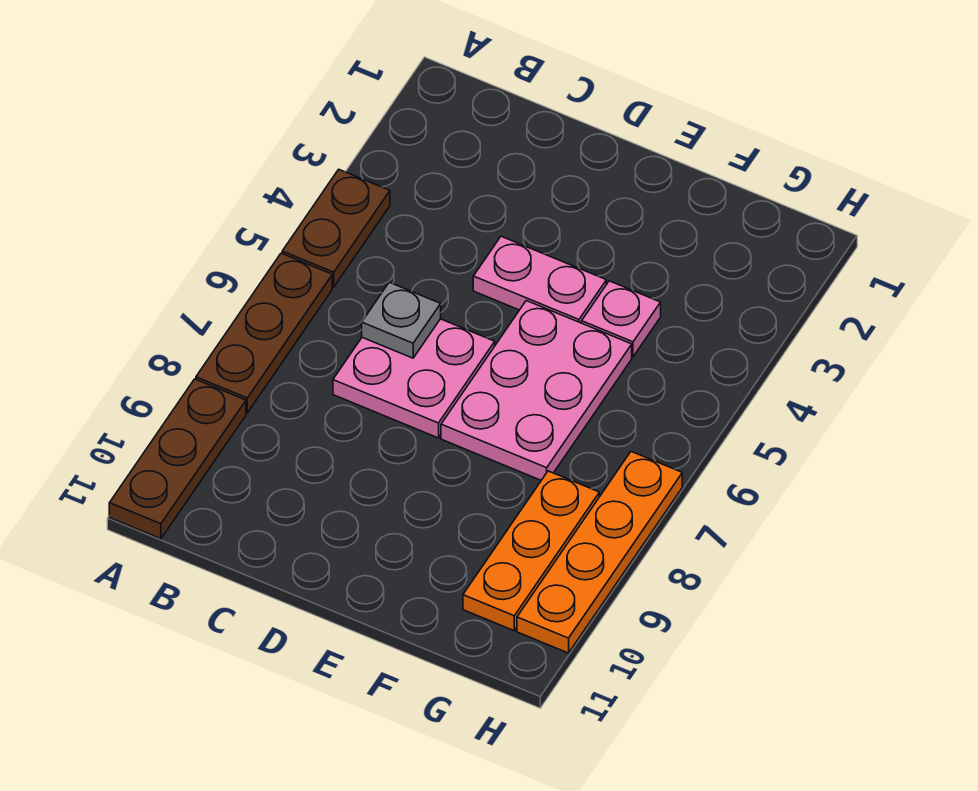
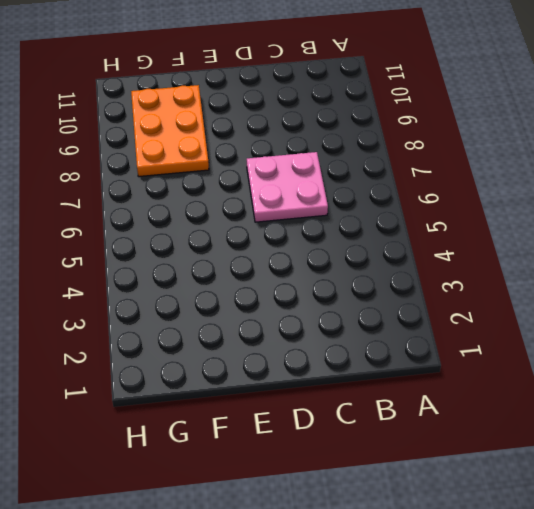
orange 2x3 plate [131,85,209,177] -> orange 1x3 plate [463,471,599,631]
none -> brown 1x2 plate [282,169,390,287]
none -> brown 1x3 plate [196,253,332,413]

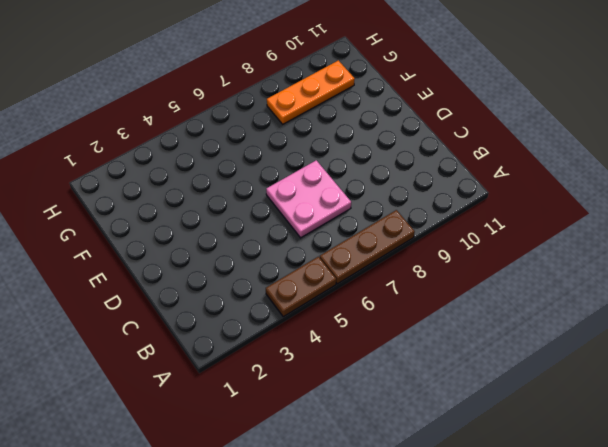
none -> brown 1x3 plate [109,379,246,539]
none -> pink 1x2 plate [473,236,606,323]

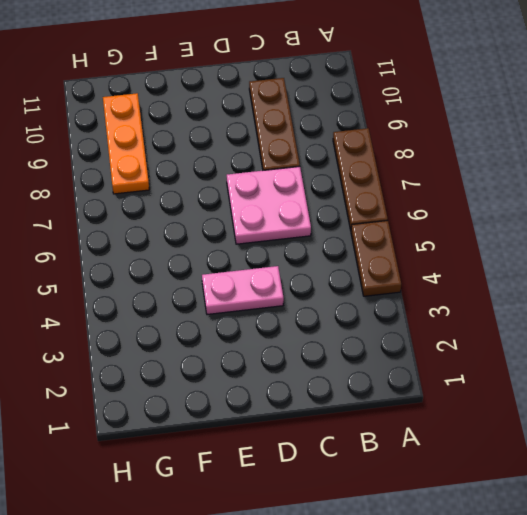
brown 1x3 plate [249,78,300,170] -> brown 1x3 plate moved to [109,379,246,539]
none -> pink 2x3 plate [441,301,632,480]
none -> pink 1x1 plate [582,281,661,357]

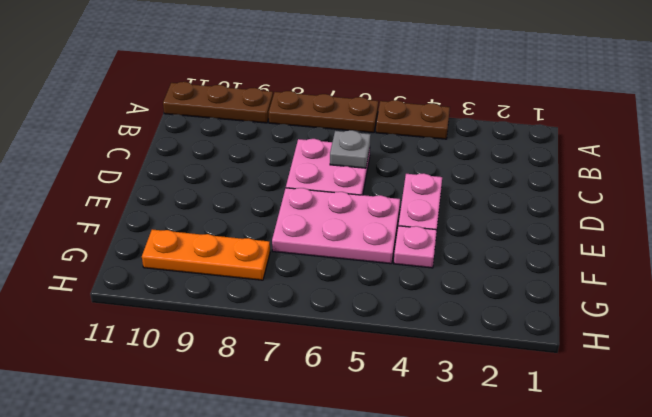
none -> orange 1x4 plate [517,452,682,653]

